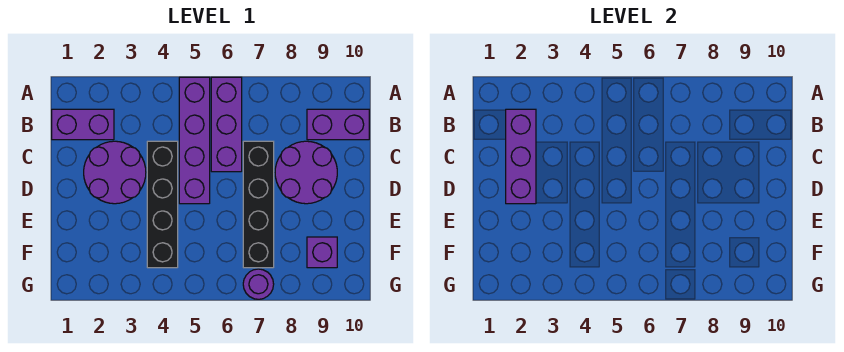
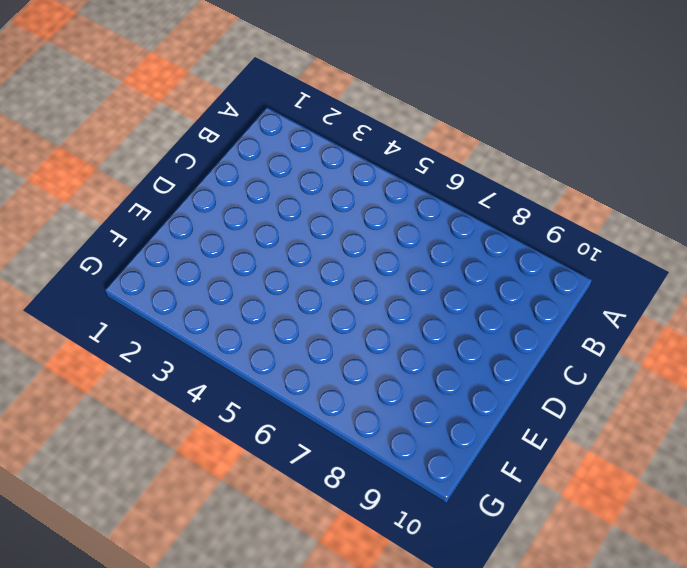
none -> purple 1x4 brick [179,77,210,204]
none -> purple 1x3 brick [211,77,242,172]

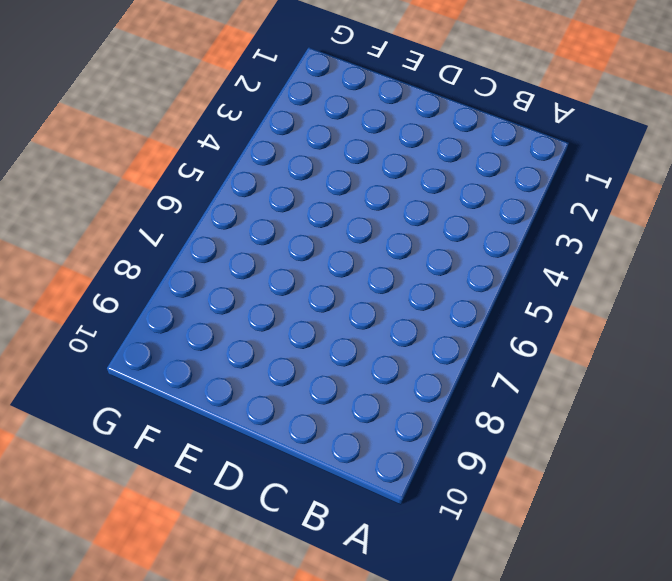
none -> purple 1x4 brick [179,77,210,204]
none -> purple 1x3 brick [211,77,242,172]

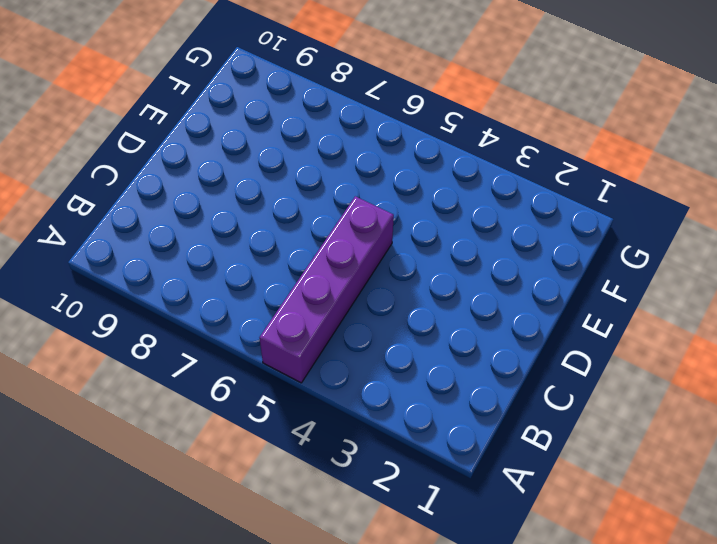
none -> purple 1x3 brick [211,77,242,172]
none -> purple 1x2 brick [52,109,114,140]

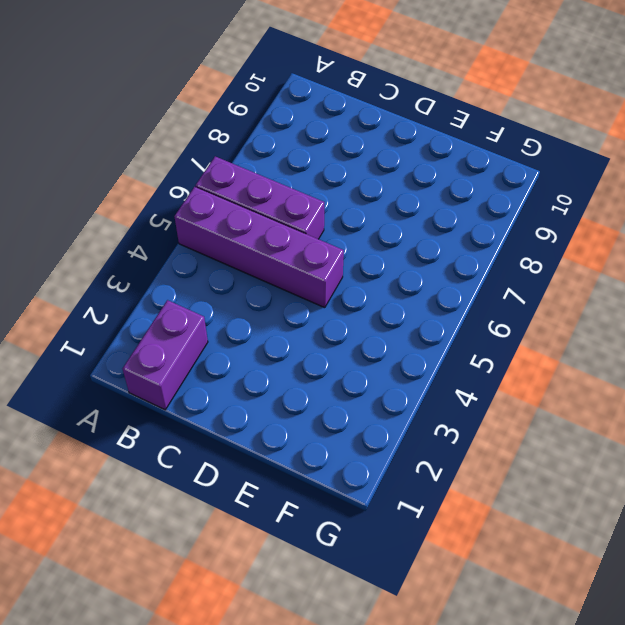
none -> purple 1x2 brick [307,109,369,140]
none -> purple 2x2 round brick [84,141,146,204]

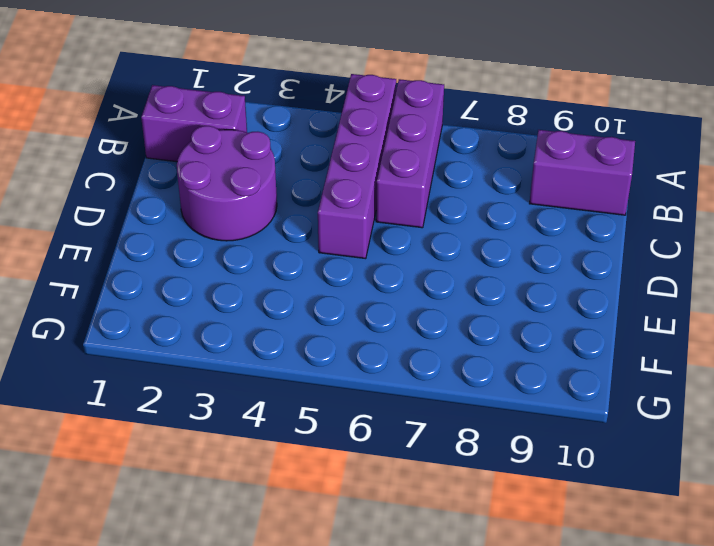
none -> black 1x4 brick [147,141,178,268]
none -> black 1x4 brick [243,141,274,268]

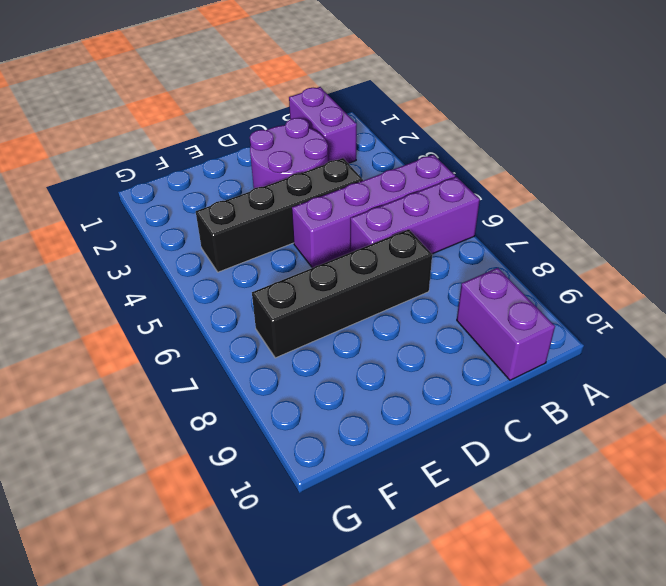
none -> purple 2x2 round brick [275,141,337,204]
none -> purple 1x1 brick [307,237,337,268]

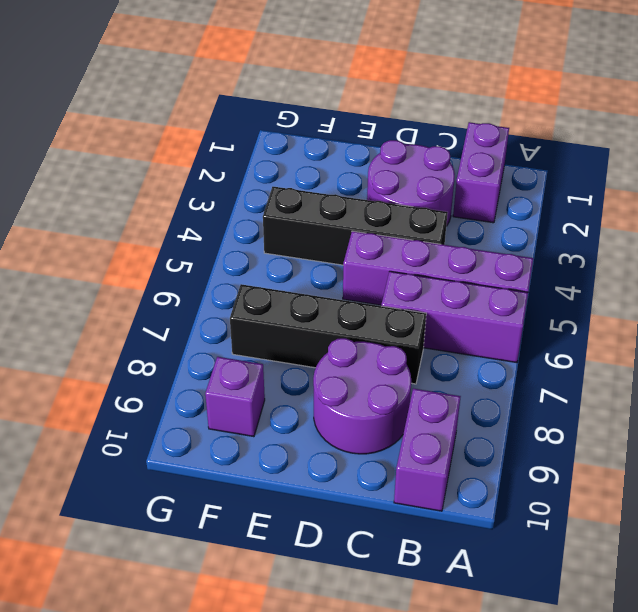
none -> purple 1x1 round brick [243,269,274,299]
none -> purple 1x3 brick [506,109,536,204]

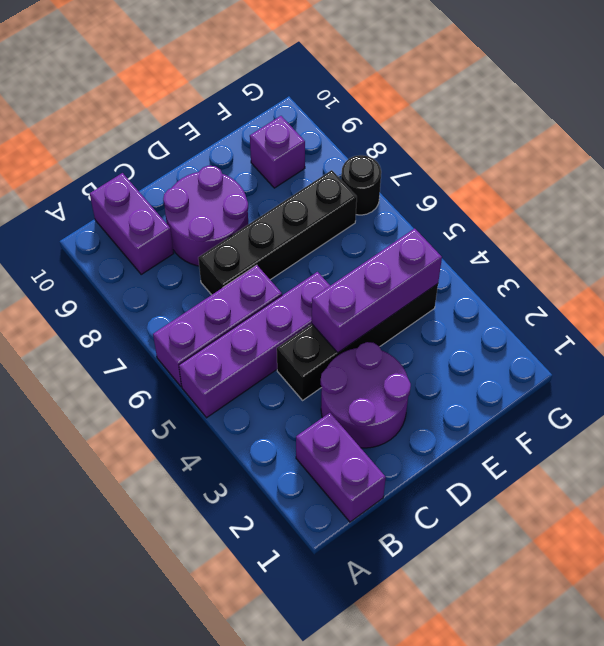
purple 1x3 brick [312,229,442,353] -> purple 1x3 brick moved to [506,109,536,204]
black 1x1 round brick [341,155,381,215] -> purple 1x1 round brick [243,269,274,299]

